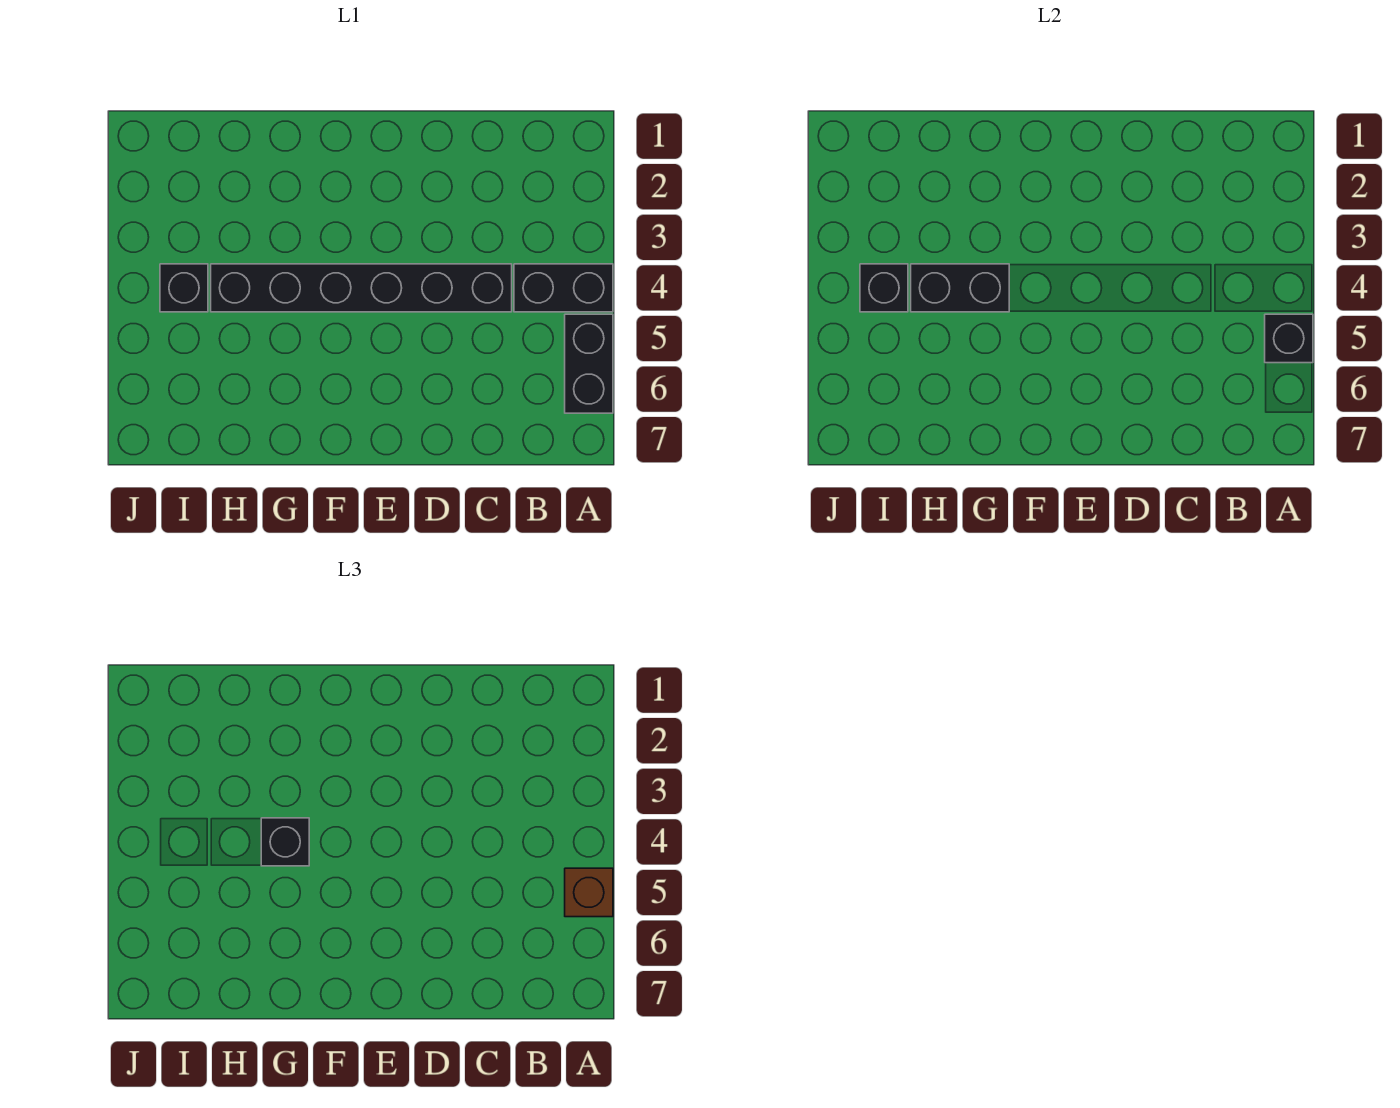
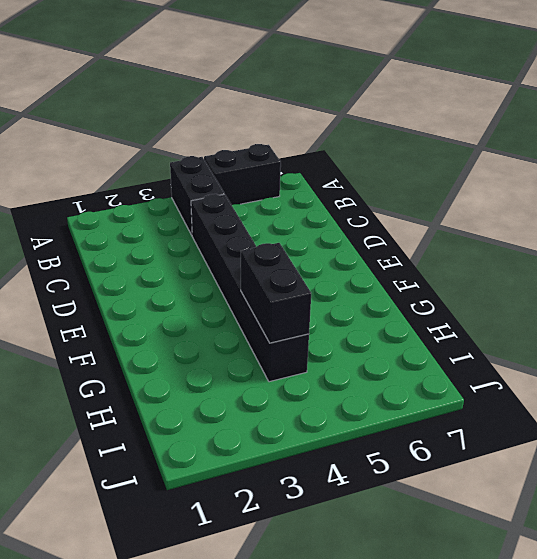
none -> black 1x1 brick [160,264,208,312]
none -> black 1x1 brick [1265,314,1313,363]

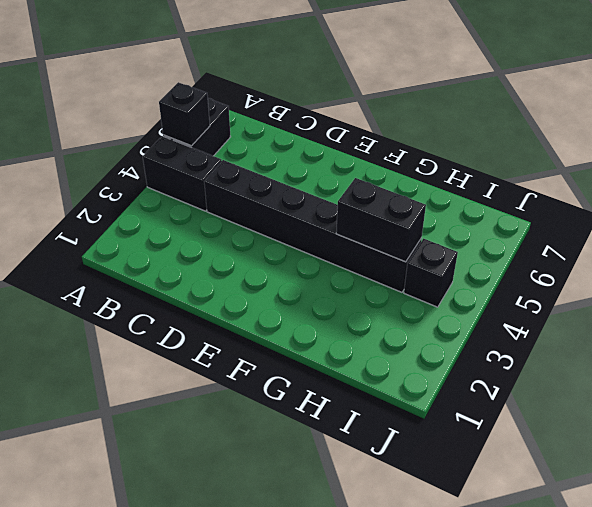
none -> black 1x1 brick [860,264,908,312]
none -> brown 1x1 brick [565,868,613,917]

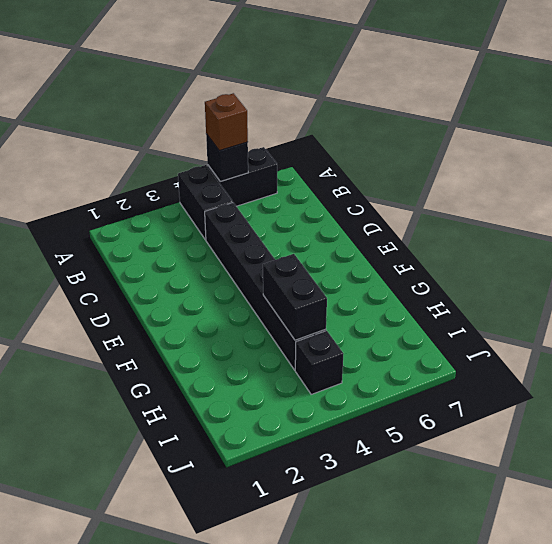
none -> black 1x1 brick [860,264,908,312]
none -> black 1x1 brick [261,818,309,866]

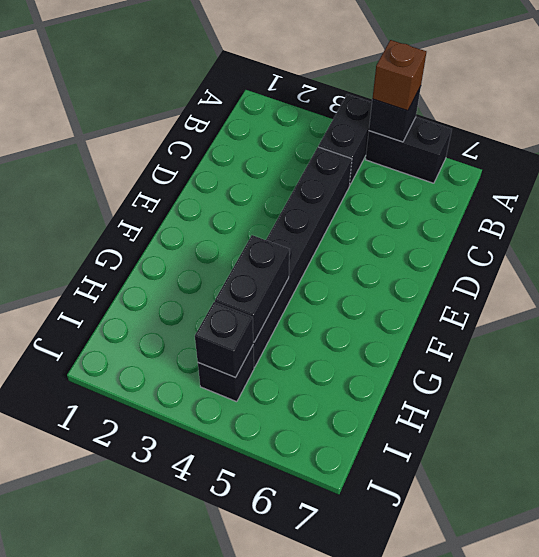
none -> black 1x1 brick [261,818,309,866]

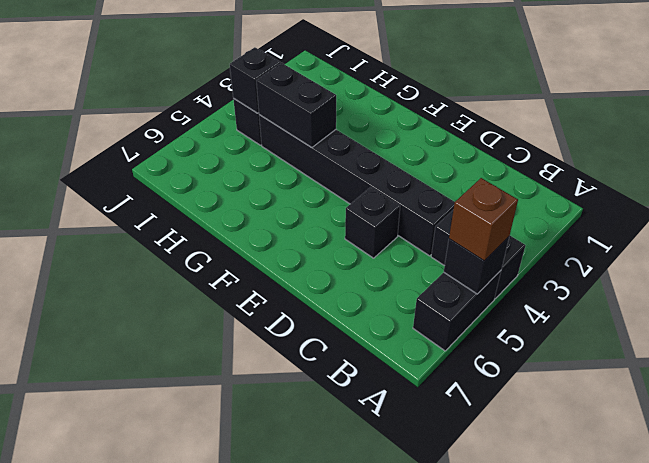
black 1x1 brick [345,187,400,258] -> black 1x1 brick moved to [261,818,309,866]

